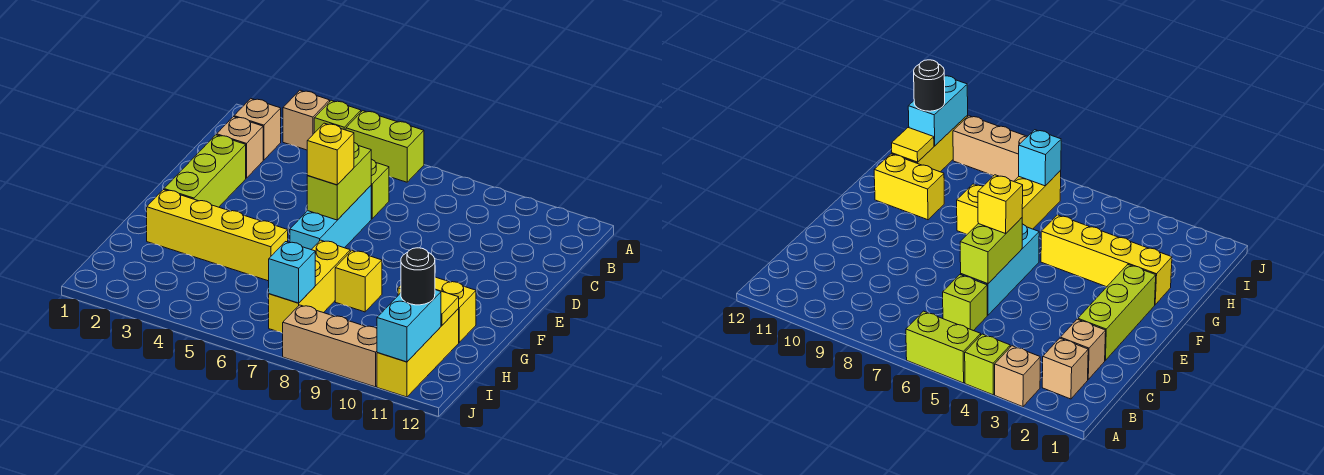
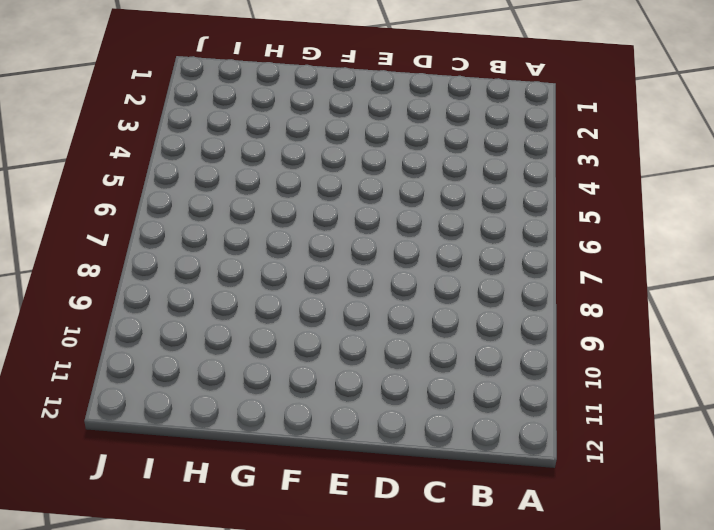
none -> tan 1x1 brick [283,90,330,150]
none -> lime 1x1 brick [314,100,361,133]
none -> lime 1x2 brick [346,111,424,182]

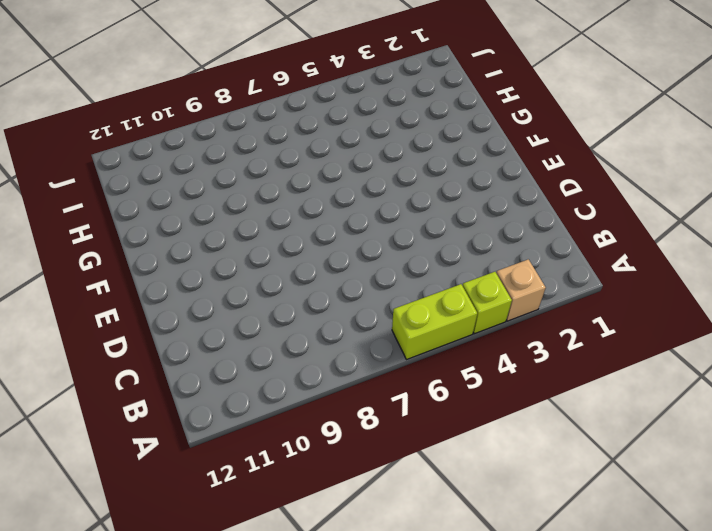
none -> tan 1x1 brick [234,99,281,160]
none -> tan 1x1 brick [217,117,263,178]
none -> lime 1x1 brick [371,159,389,219]

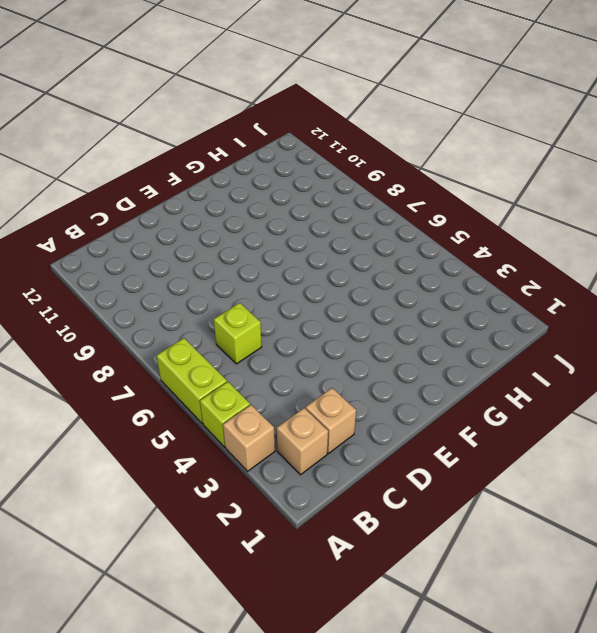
none -> lime 1x3 brick [164,135,246,207]
none -> cyan 1x3 brick [290,186,371,249]
none -> yellow 1x4 brick [147,190,288,281]

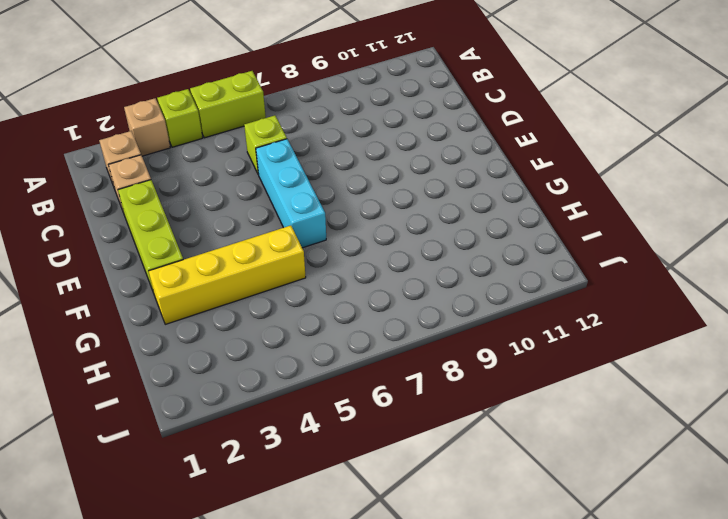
none -> yellow 1x3 brick [269,240,350,333]
none -> yellow 1x1 brick [335,250,382,312]
none -> yellow 1x2 brick [398,277,476,342]

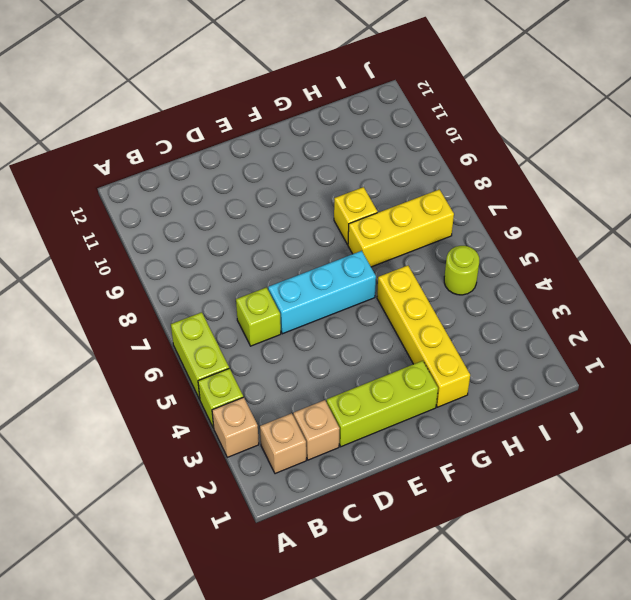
lime 1x1 round brick [444,246,479,295] -> none
none -> yellow 1x2 brick [398,277,476,342]
none -> yellow 1x3 brick [377,309,459,397]
none -> tan 1x3 brick [283,305,377,387]

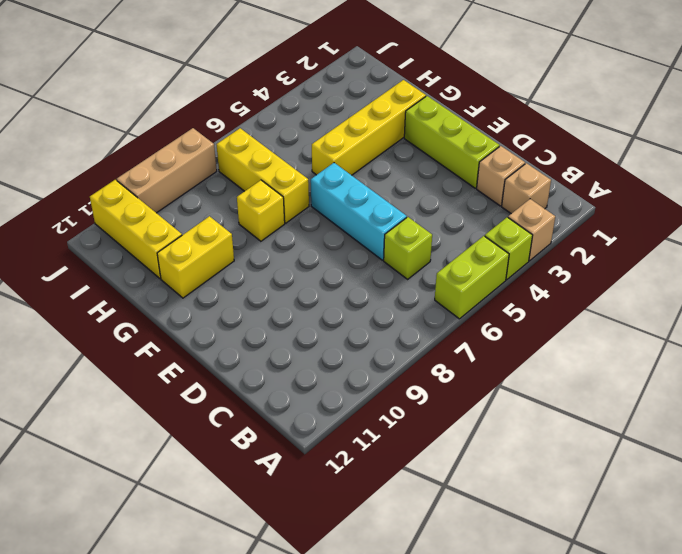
none -> lime 1x2 brick [307,143,371,220]
none -> yellow 1x1 tile [435,289,459,325]
none -> cyan 1x1 brick [269,242,315,303]

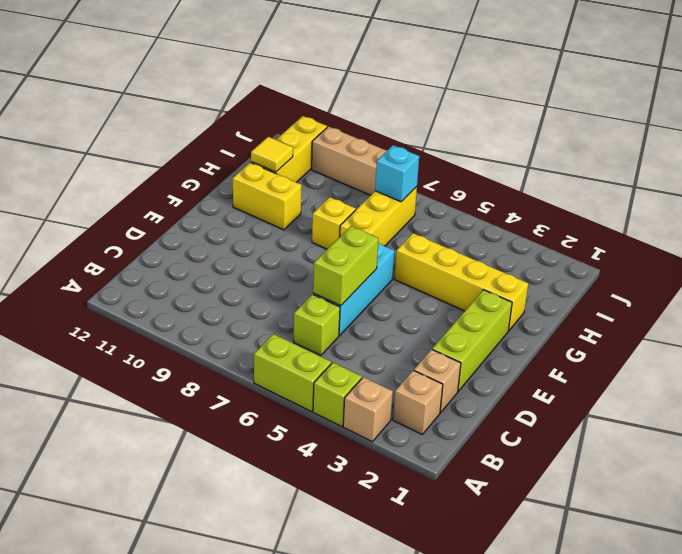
none -> cyan 1x2 brick [377,290,441,362]
none -> yellow 1x1 brick [307,123,354,185]
none -> black 1x1 round brick [401,248,435,305]

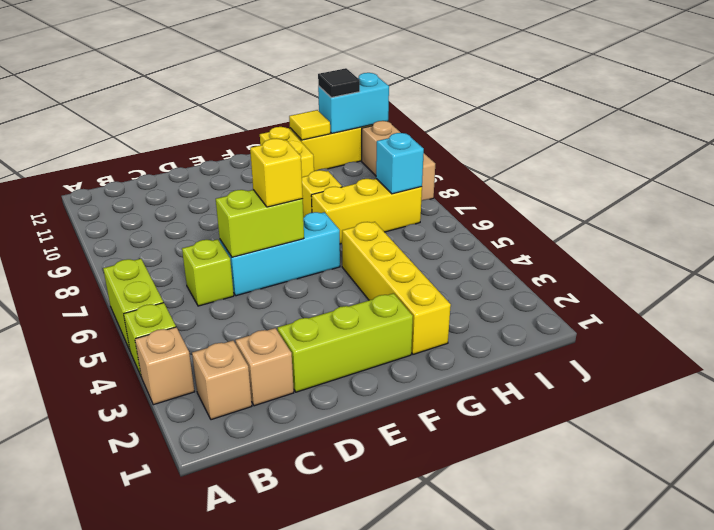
black 1x1 tile [318,68,360,98] -> black 1x1 round brick [401,248,435,305]

